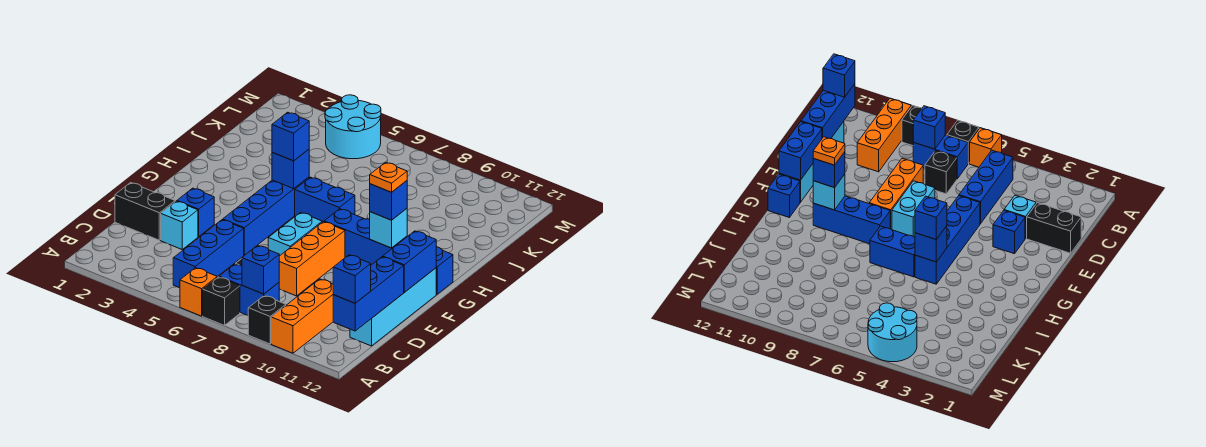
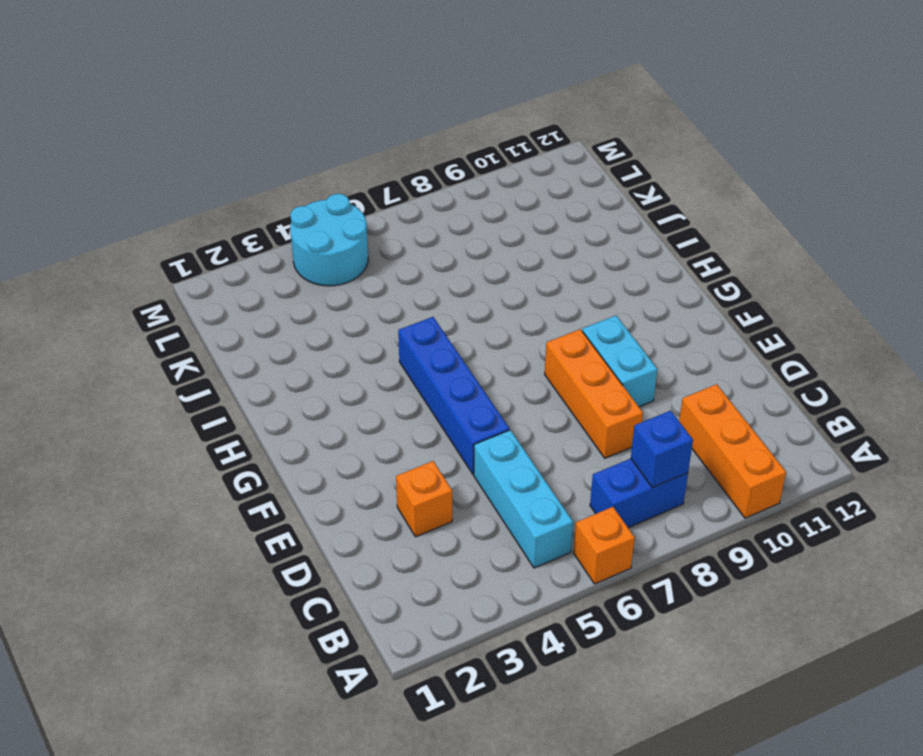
cyan 1x3 brick [474,430,573,568] -> blue 1x3 brick [173,220,244,288]
orange 1x1 brick [396,461,452,537] -> cyan 1x1 brick [161,201,198,249]
cyan 1x2 brick [582,316,658,407] -> cyan 1x2 brick moved to [268,212,322,256]
none -> black 1x1 brick [203,277,240,325]
none -> black 1x1 brick [248,296,286,344]
none -> black 1x1 brick [925,151,957,194]

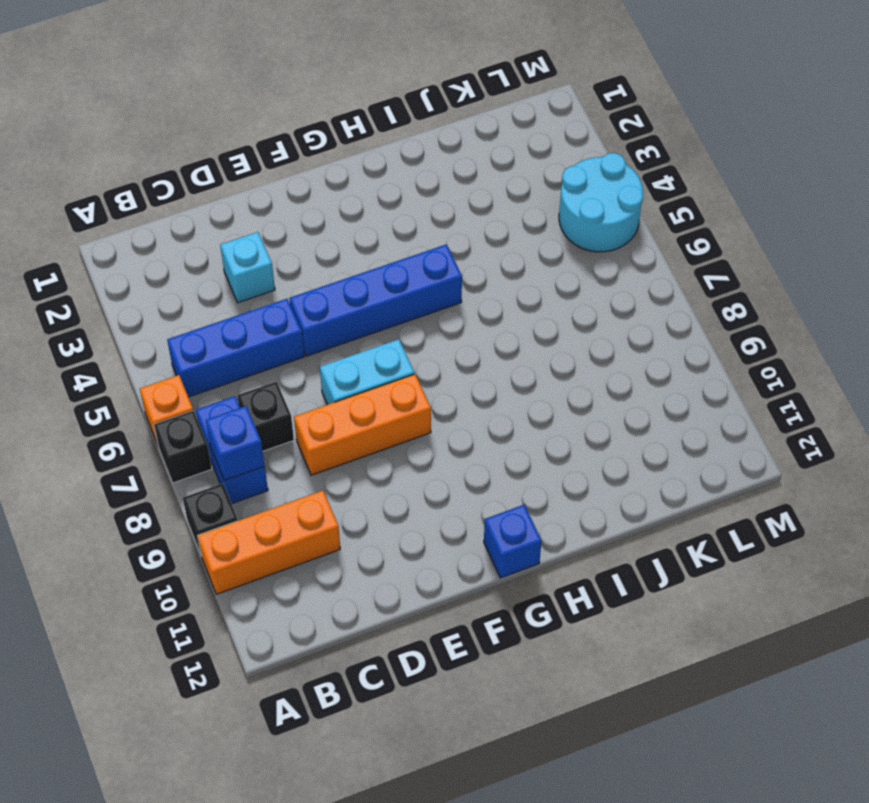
none -> cyan 1x4 brick [350,268,436,346]
none -> black 1x2 brick [115,183,175,240]
none -> blue 1x1 brick [177,188,214,237]

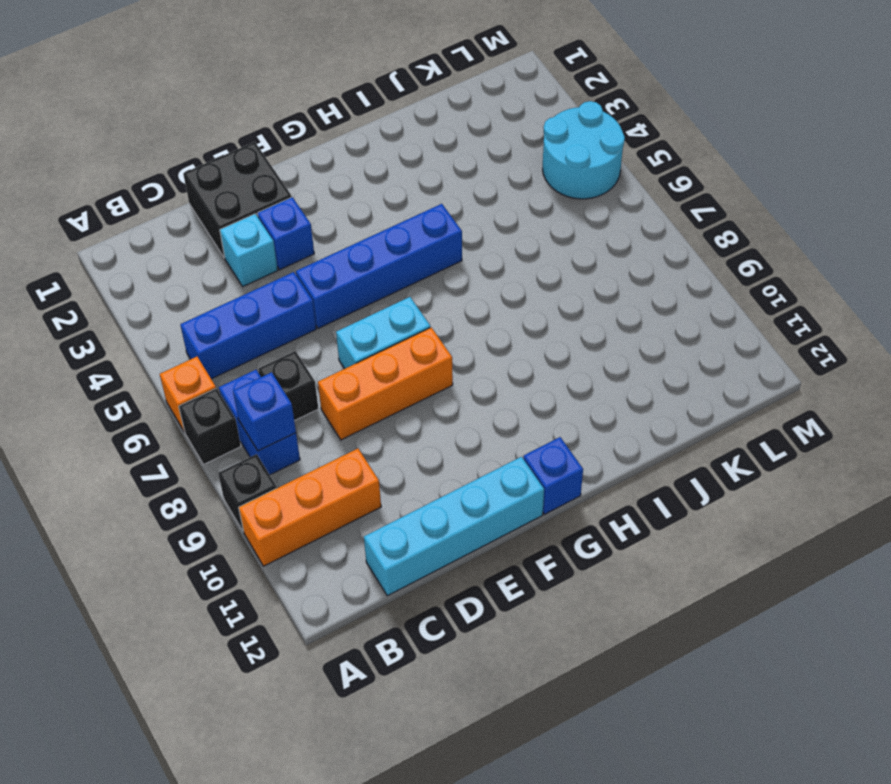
black 2x2 brick [183,142,292,258] -> black 1x2 brick [115,183,175,240]
none -> blue 1x3 brick [324,209,407,265]
none -> blue 1x2 brick [295,177,355,222]
none -> blue 1x3 brick [333,257,404,331]

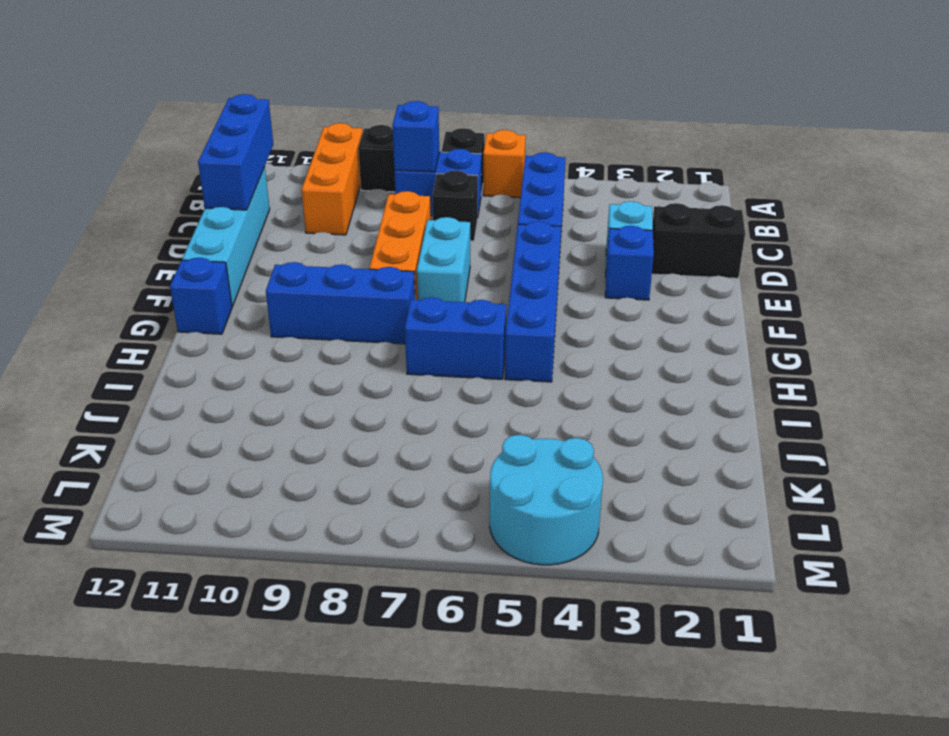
none -> blue 1x2 brick [383,231,436,292]
none -> cyan 1x1 brick [370,209,407,248]
none -> blue 1x1 brick [272,149,309,189]

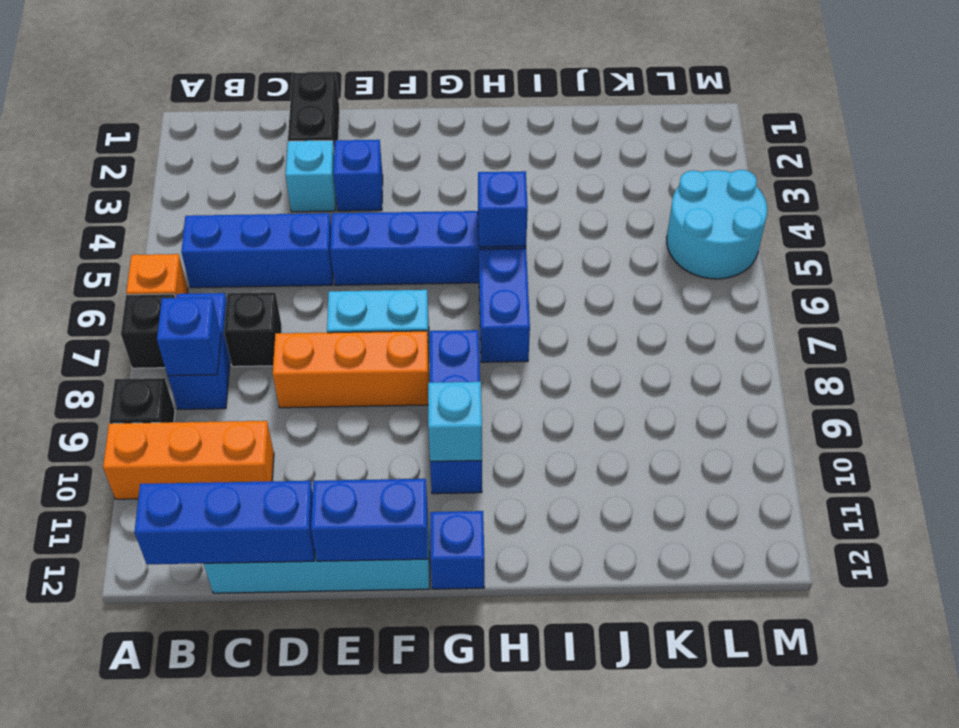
none -> blue 1x1 brick [333,255,371,303]
none -> blue 1x1 brick [370,181,407,220]
none -> blue 1x1 brick [272,112,309,161]

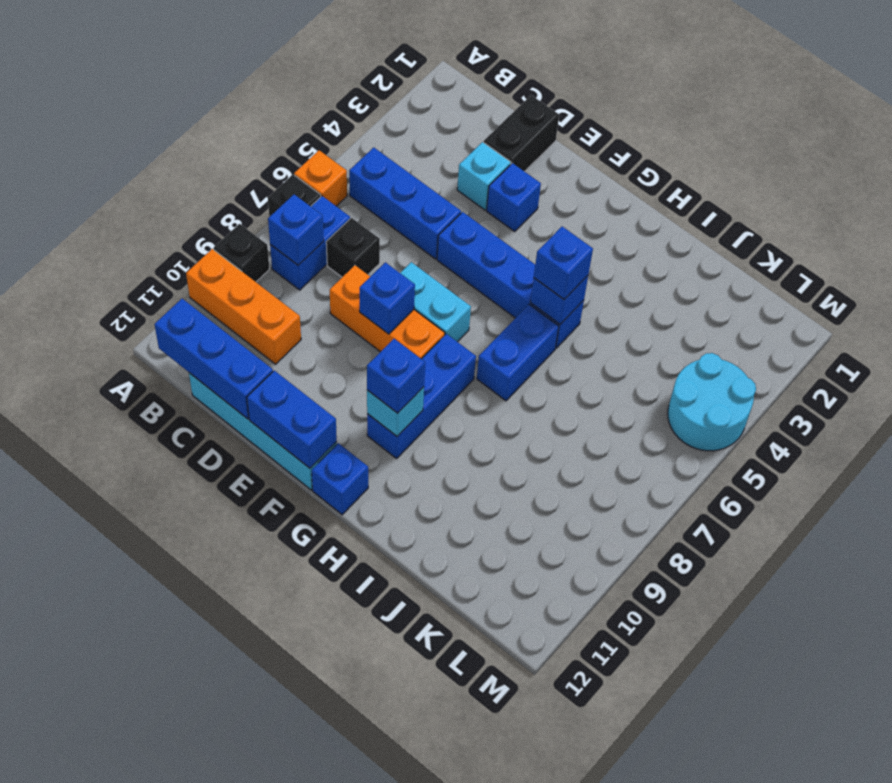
blue 1x1 brick [360,262,415,334] -> blue 1x1 brick moved to [333,255,371,303]
none -> orange 1x1 plate [370,162,407,192]

